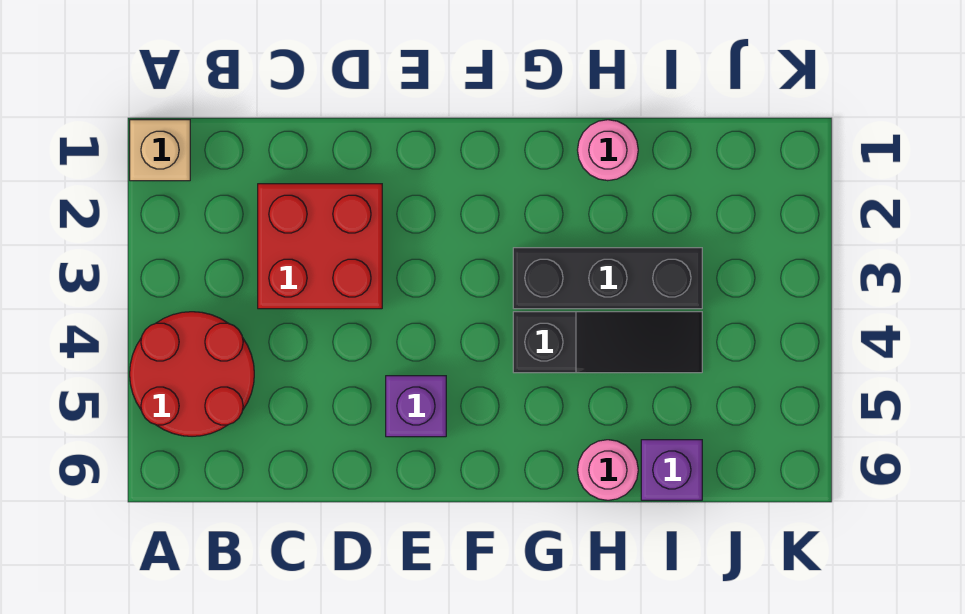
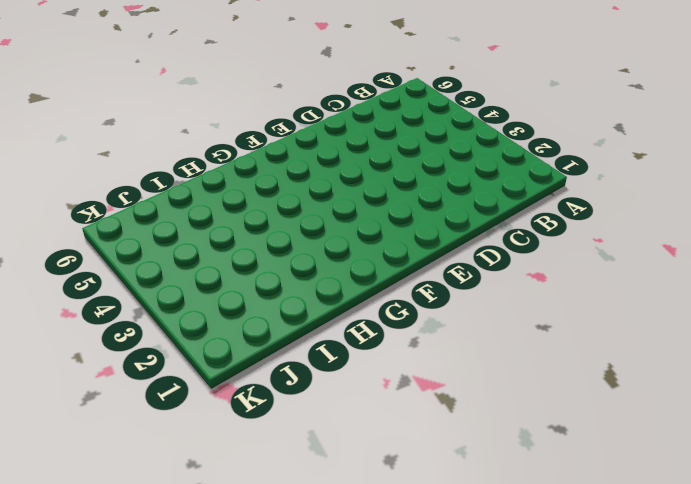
none -> tan 1x1 brick [130,120,190,181]
none -> red 2x2 round brick [130,312,254,436]

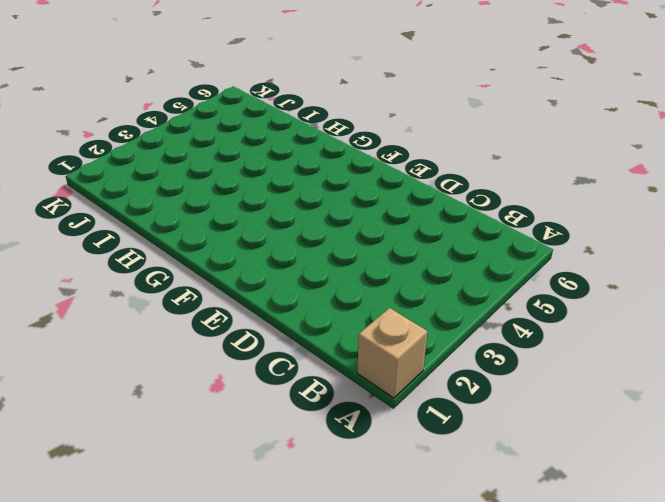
none -> red 2x2 round brick [130,312,254,436]
none -> red 2x2 brick [258,184,382,309]

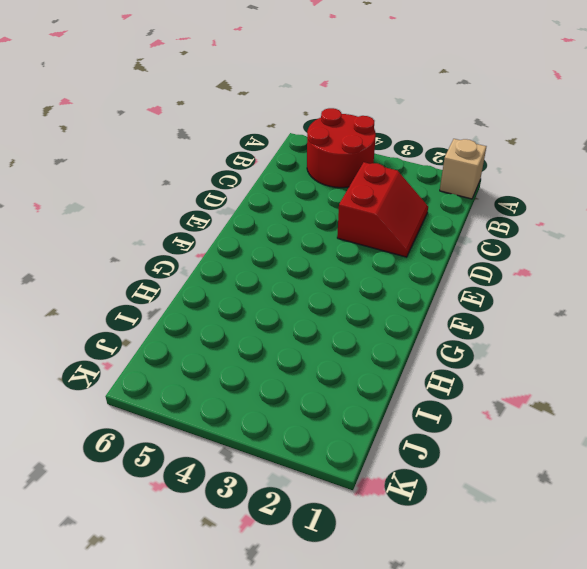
red 2x2 slope [337,162,428,257] -> red 2x2 brick [258,184,382,309]
none -> purple 1x1 brick [386,376,446,437]
none -> black 1x3 brick [513,248,702,309]

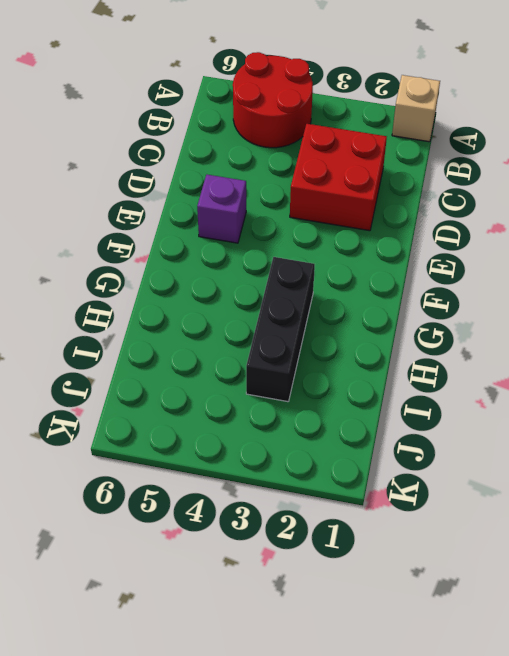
none -> black 1x3 slope [513,312,702,373]
none -> pink 1x1 round brick [578,120,638,181]

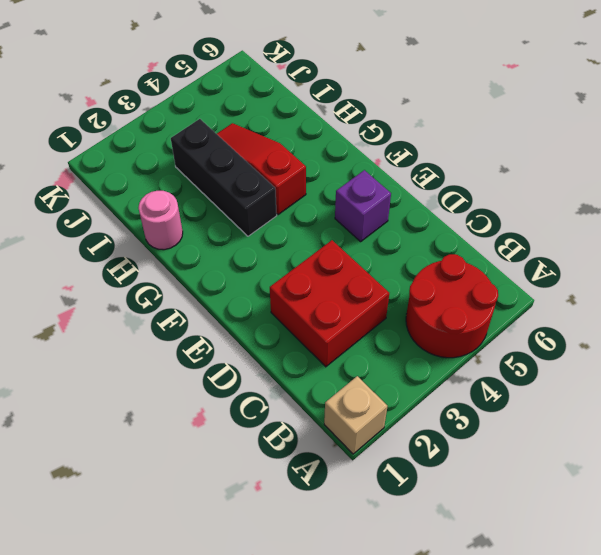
red 1x3 slope [217,123,306,215] -> black 1x3 slope [513,312,702,373]
none -> pink 1x1 round brick [578,440,638,500]
none -> purple 1x1 brick [641,440,702,500]

